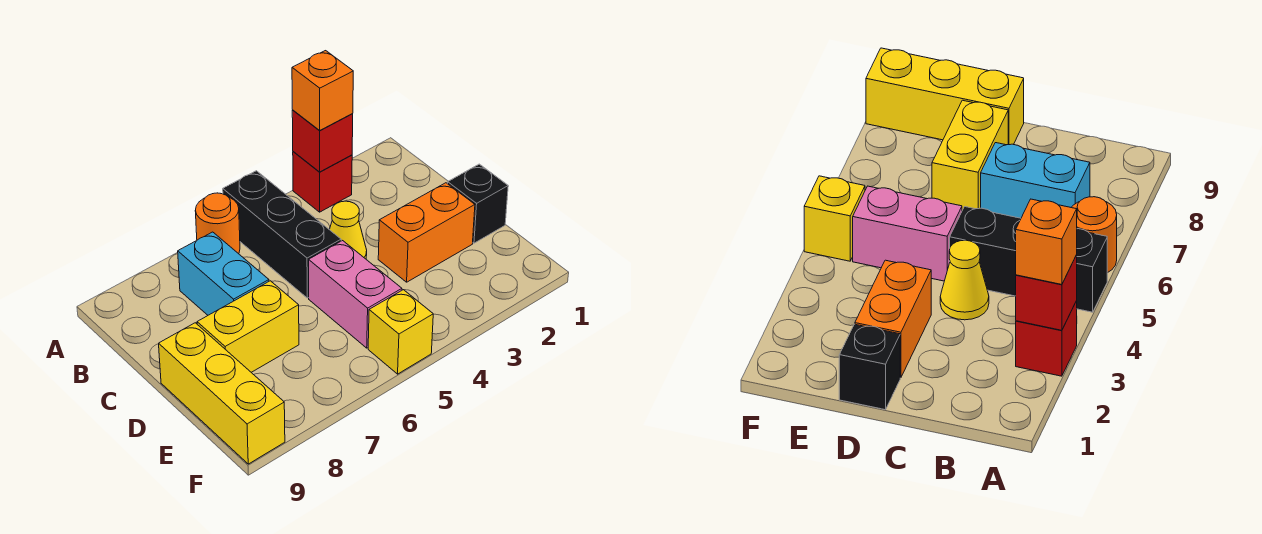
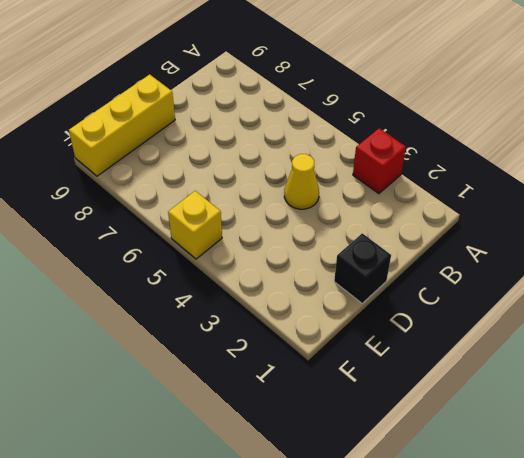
none -> black 1x3 brick [223,171,341,298]
none -> orange 1x1 round brick [195,193,240,254]
none -> cyan 1x2 brick [178,232,269,315]

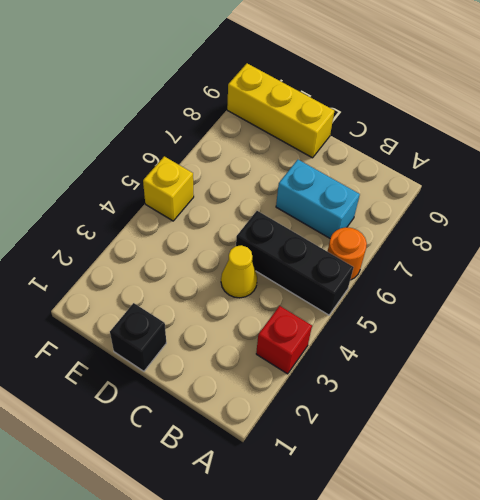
none -> orange 1x2 brick [378,183,475,282]
none -> pink 1x2 brick [309,241,402,348]
none -> yellow 1x2 brick [197,281,299,372]

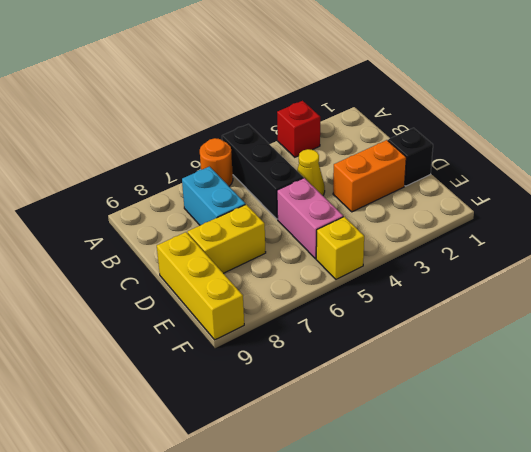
none -> red 1x1 brick [292,110,353,172]
none -> orange 1x1 brick [292,51,353,131]

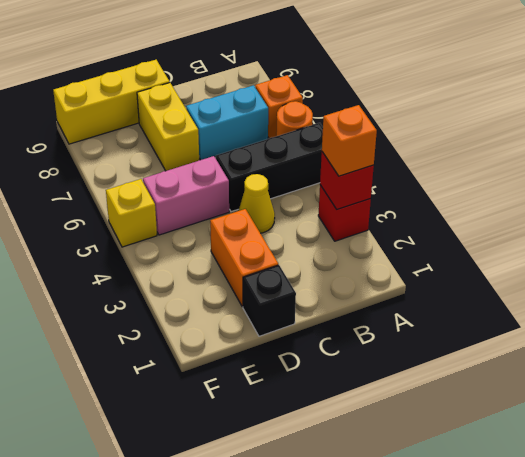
orange 1x1 brick [255,75,303,138] -> none

